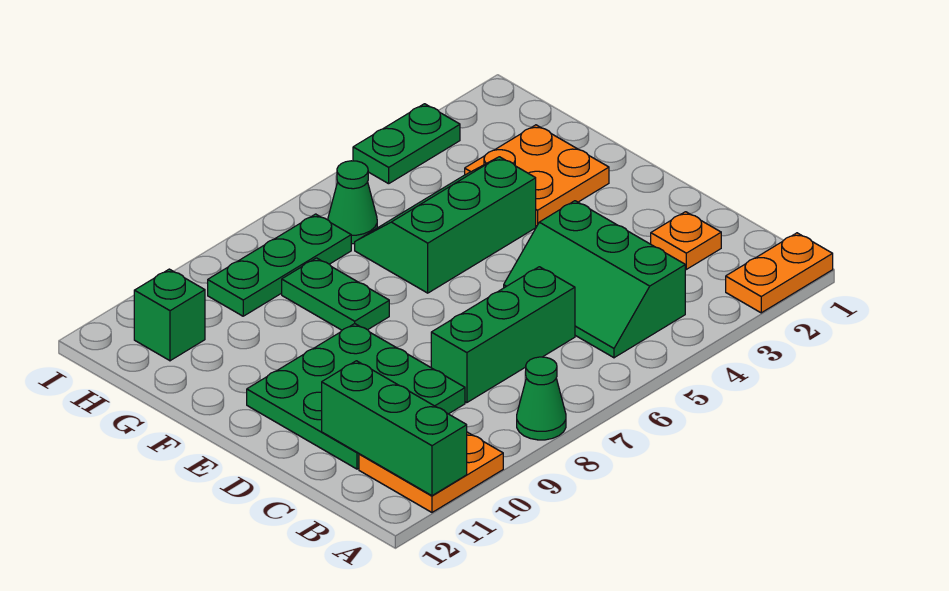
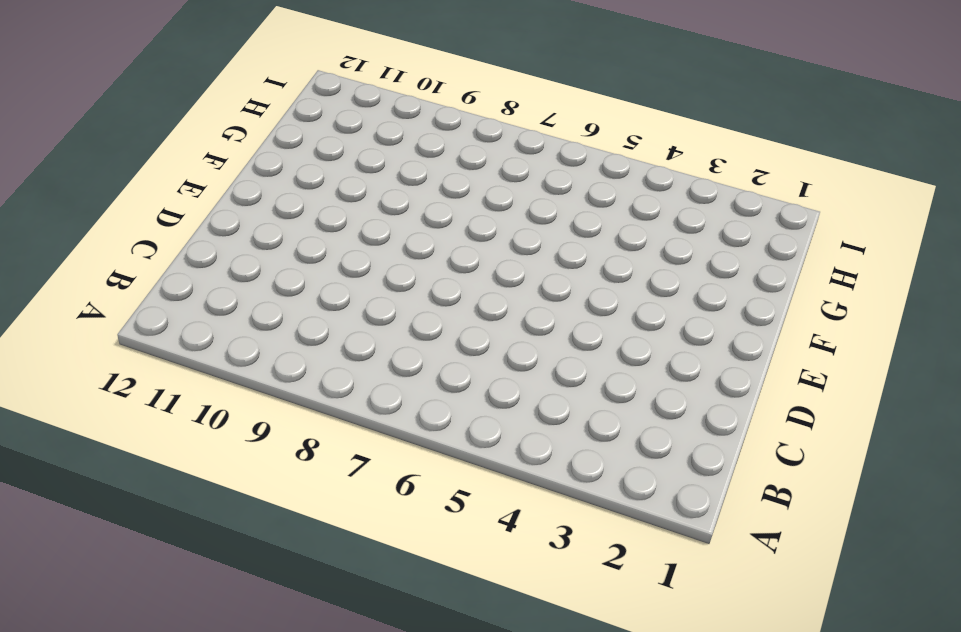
none -> orange 1x2 plate [726,233,833,313]
none -> green 1x1 cone [517,357,566,440]
none -> orange 2x2 plate [359,432,503,512]

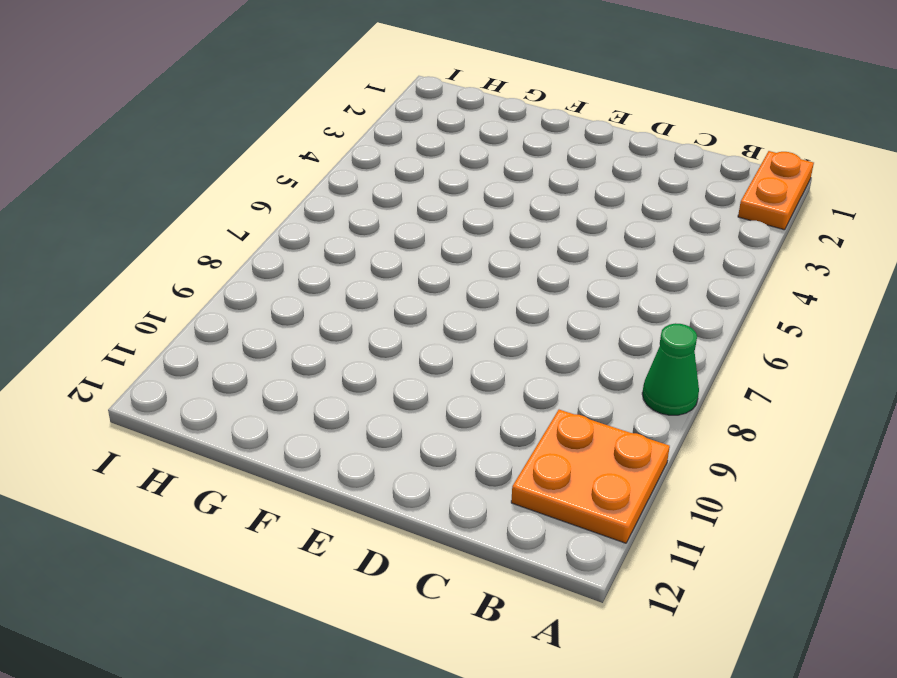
none -> green 2x3 slope [504,201,685,358]
none -> orange 1x1 plate [651,212,721,269]
none -> green 1x3 brick [431,267,575,403]

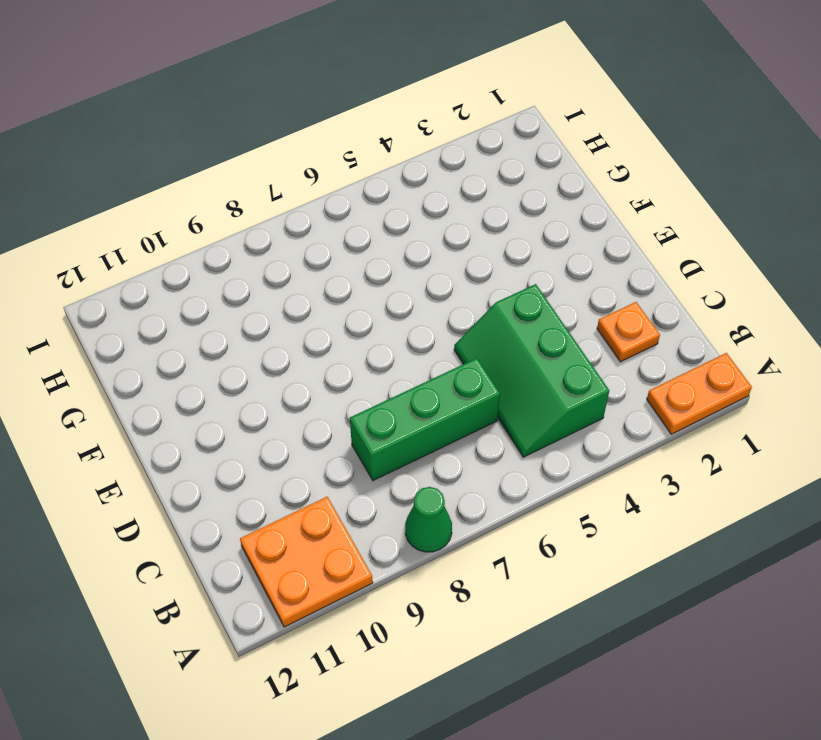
none -> green 3x3 plate [247,324,465,469]
none -> orange 2x2 plate [465,125,609,226]
none -> green 2x3 slope [355,157,536,293]

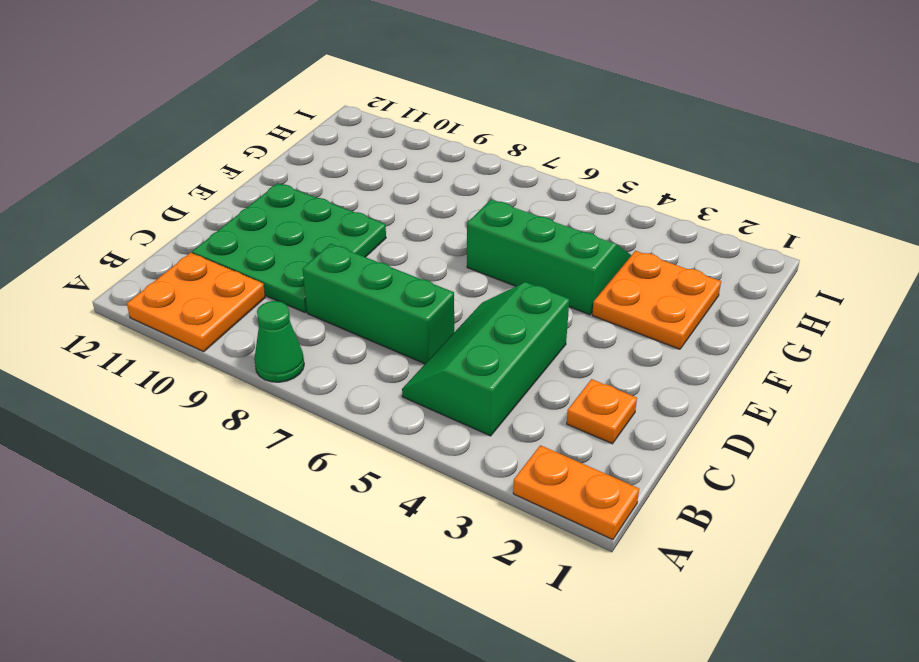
none -> green 1x2 plate [282,258,389,330]
none -> green 1x1 cone [328,161,377,244]
none -> green 1x3 plate [208,214,351,316]

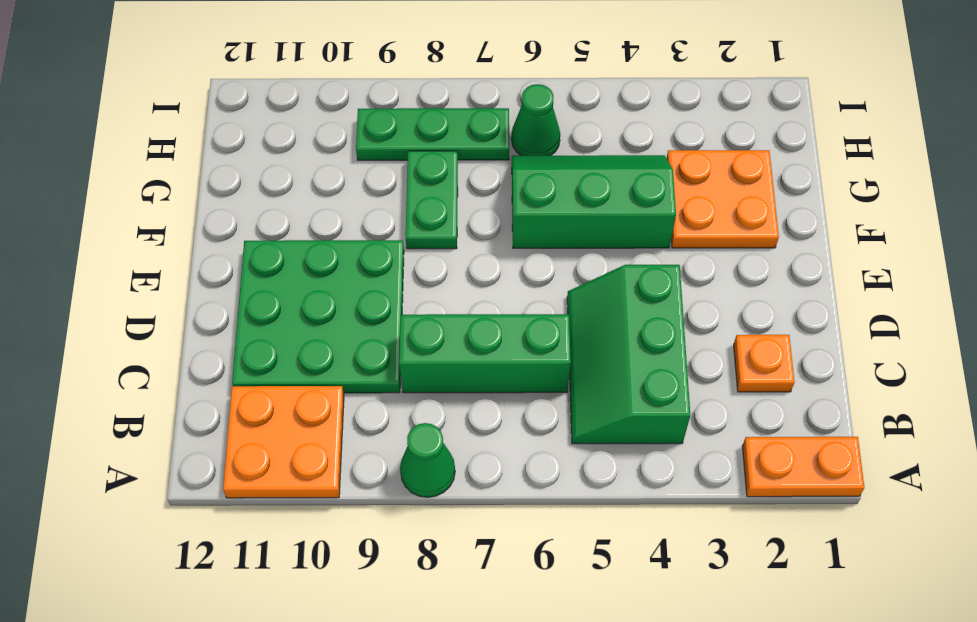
none -> green 1x1 brick [134,269,205,361]
none -> green 1x2 plate [353,104,460,184]
none -> green 1x3 brick [322,361,467,496]

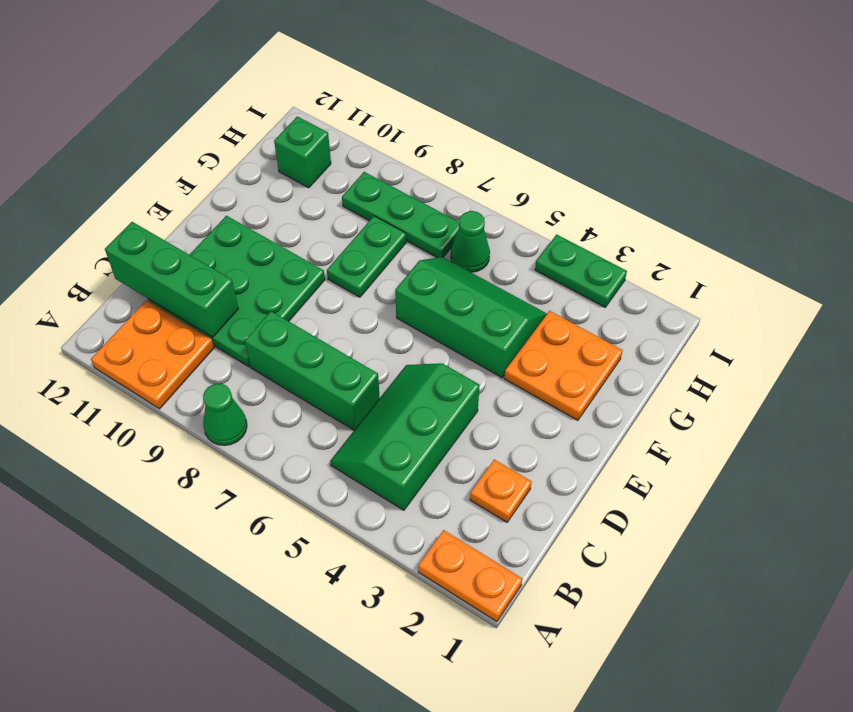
green 1x3 brick [105,222,238,337] -> green 1x3 brick turned to [322,361,467,496]

